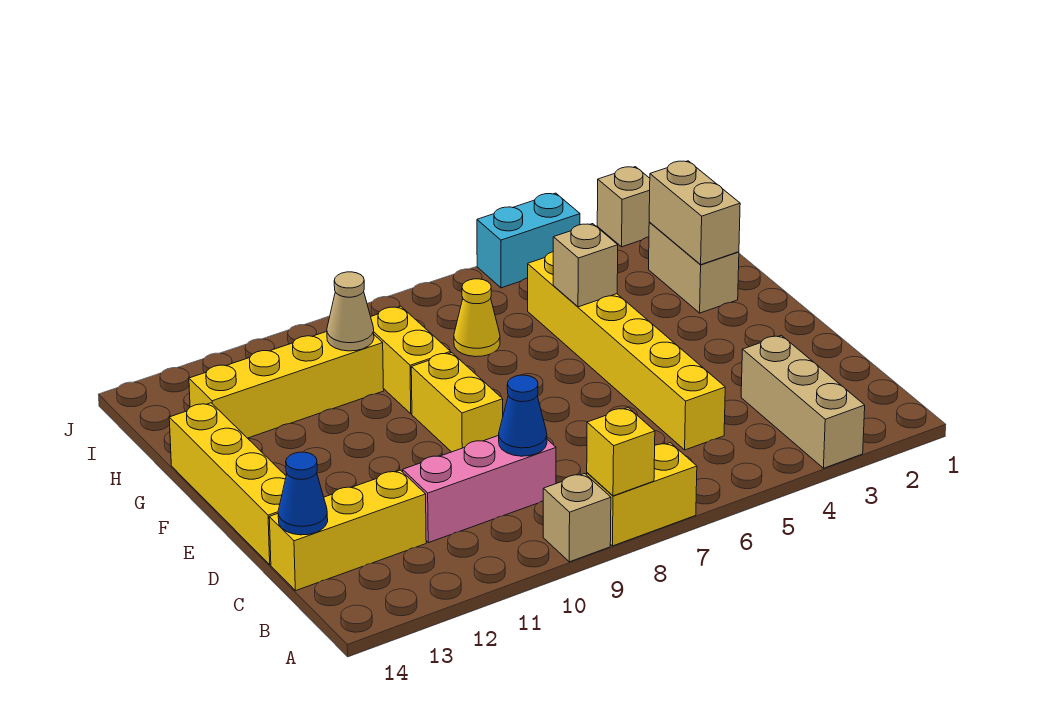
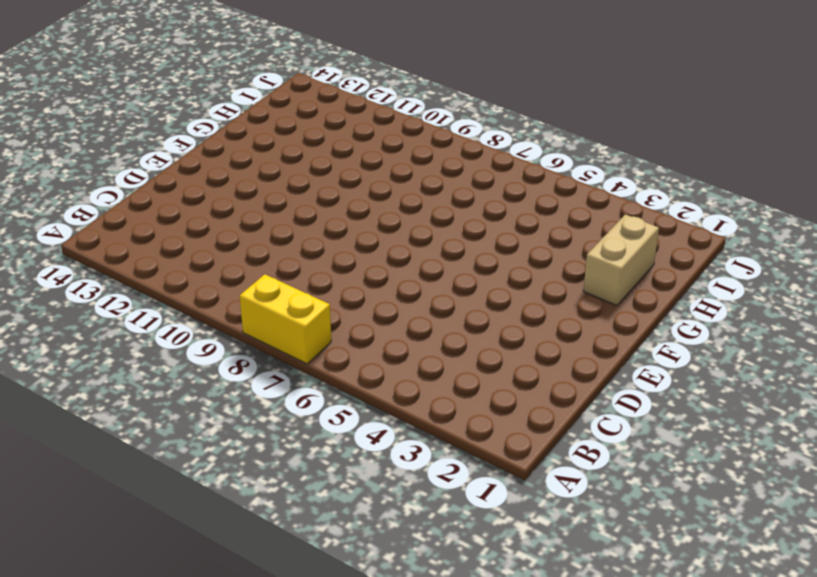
none -> tan 1x3 brick [741,335,865,468]
none -> tan 1x1 brick [543,474,611,562]
none -> yellow 1x6 brick [528,252,725,450]

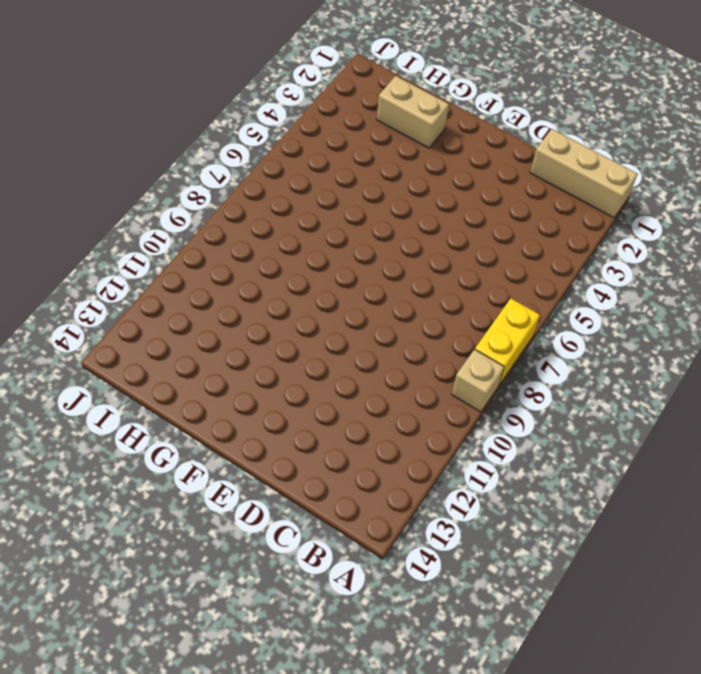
tan 1x3 brick [530,129,637,218] -> tan 1x3 brick moved to [741,335,865,468]
none -> yellow 1x6 brick [528,252,725,450]
none -> pink 1x3 brick [403,435,556,543]
none -> yellow 1x3 brick [269,470,426,591]

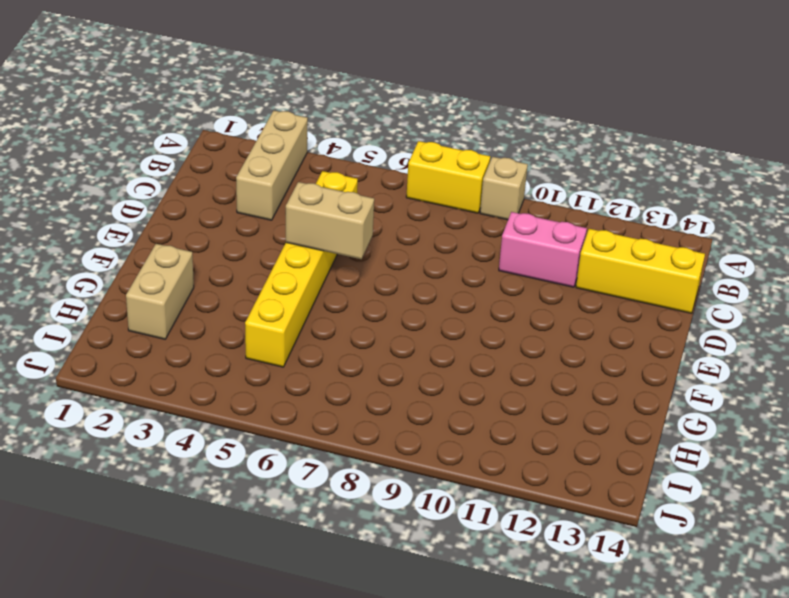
pink 1x2 brick [499,212,587,287] -> pink 1x3 brick [403,435,556,543]
tan 1x2 brick [286,182,374,259] -> tan 1x2 brick turned to [649,161,740,265]
none -> yellow 1x4 brick [169,403,286,565]
none -> yellow 1x2 brick [411,353,503,452]
none -> yellow 1x2 brick [371,306,451,414]

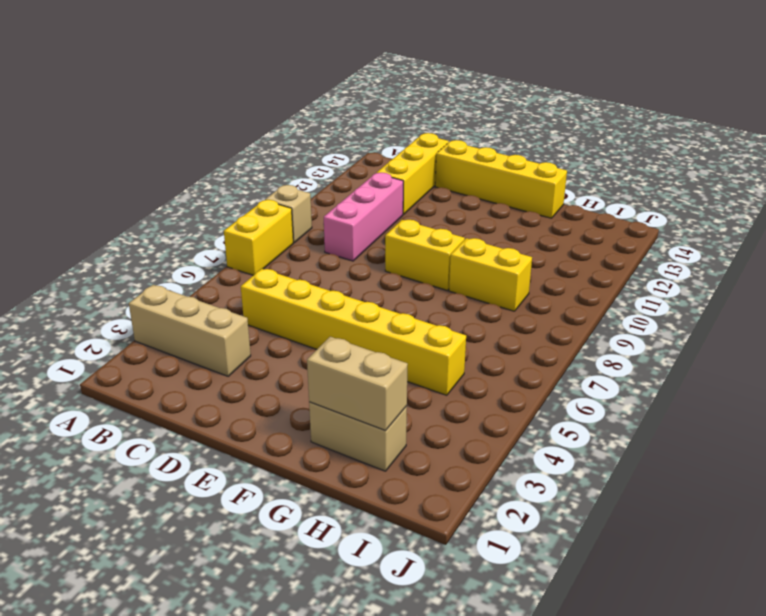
none -> yellow 1x1 cone [454,279,500,357]
none -> yellow 1x4 brick [189,332,384,438]
none -> tan 1x1 brick [597,167,650,247]

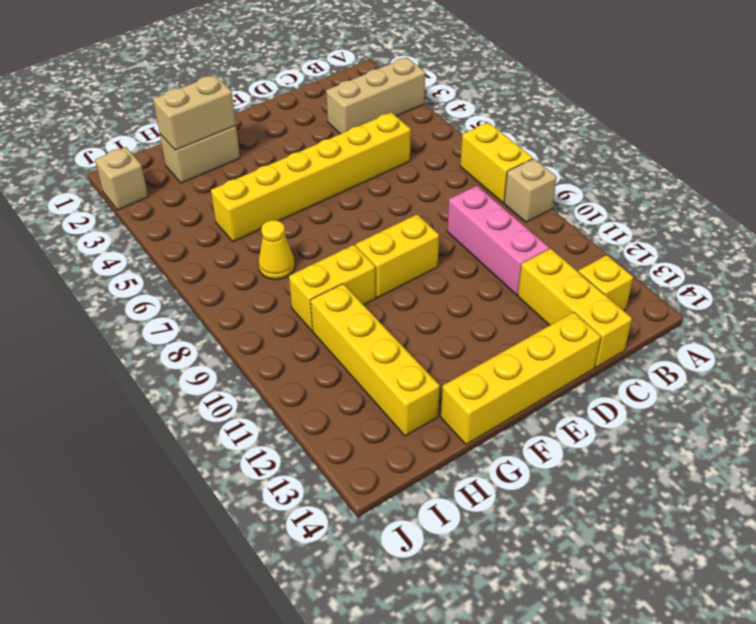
yellow 1x1 brick [578,255,633,311] -> yellow 1x1 brick moved to [587,408,655,496]
none -> cyan 1x2 brick [477,193,580,288]
none -> blue 1x1 cone [499,375,547,456]
none -> blue 1x1 cone [278,452,328,535]

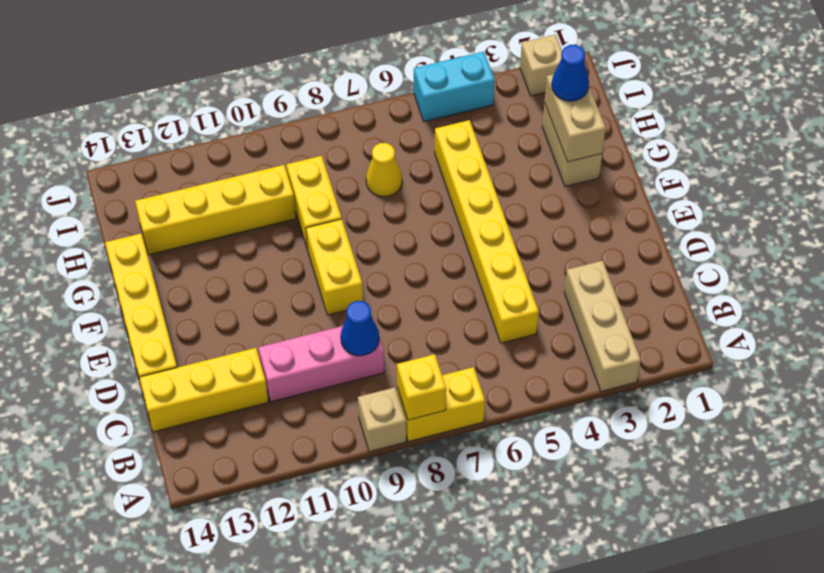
blue 1x1 cone [552,45,589,101] -> blue 1x1 cone moved to [278,452,328,535]
none -> tan 1x1 brick [553,224,618,307]
none -> tan 1x1 cone [327,272,374,351]

